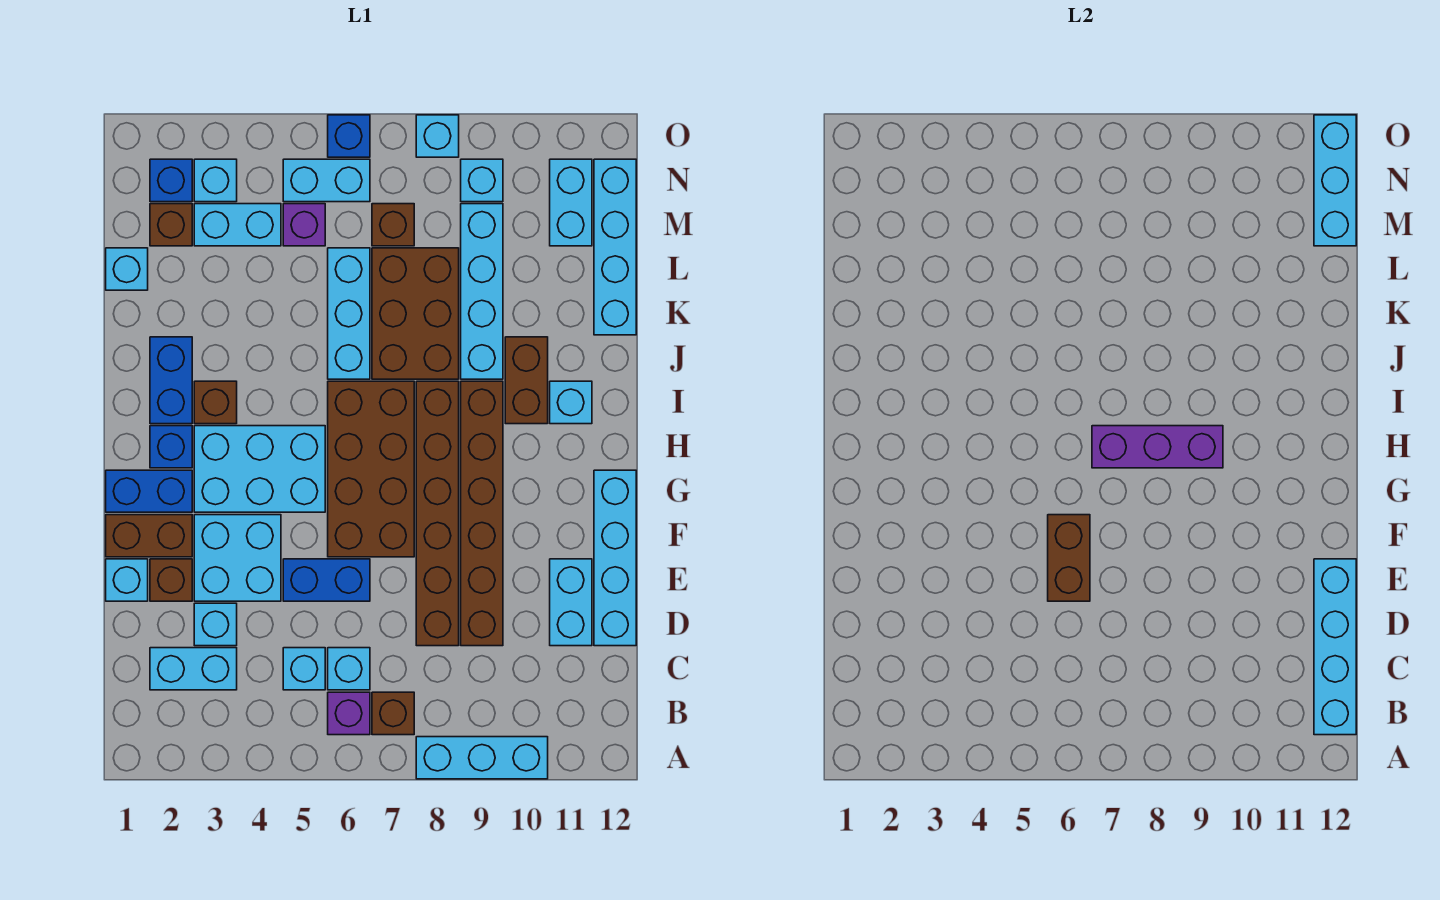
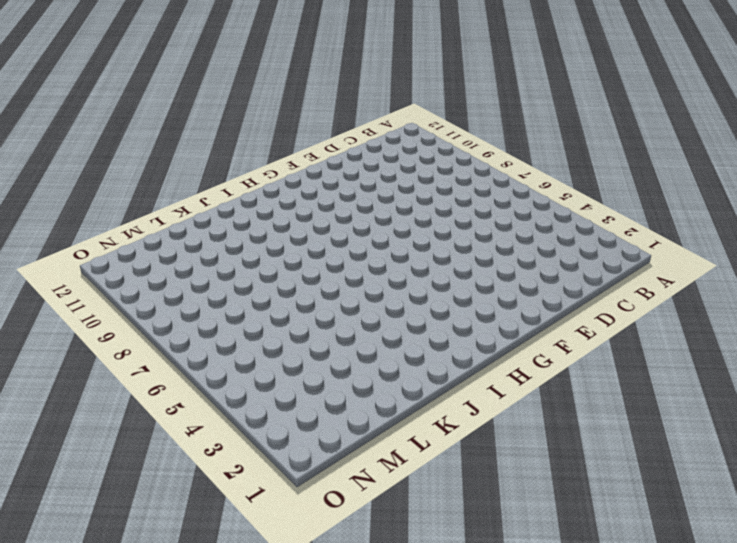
none -> cyan 1x3 brick [416,737,548,779]
none -> purple 1x1 brick [328,692,370,735]
none -> brown 1x1 brick [372,692,414,735]
none -> cyan 1x2 brick [150,648,237,690]

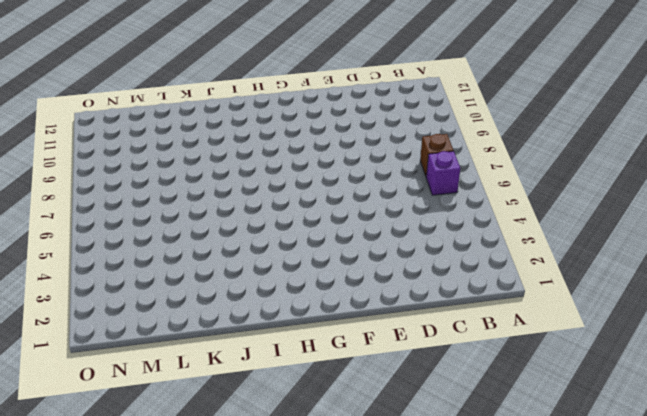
none -> cyan 1x3 brick [416,737,548,779]
none -> cyan 1x2 brick [150,648,237,690]
none -> cyan 1x1 brick [283,648,325,690]
none -> cyan 1x1 brick [328,648,370,690]

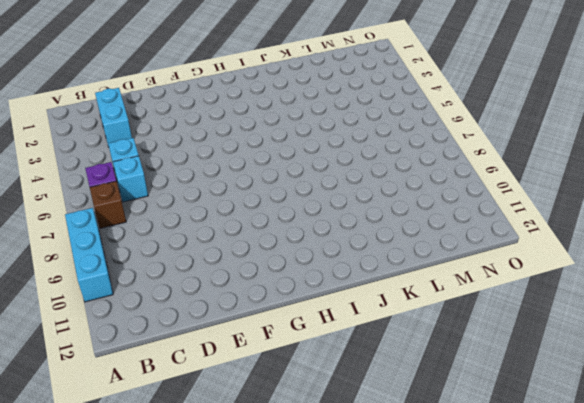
none -> cyan 1x1 brick [194,603,237,646]
none -> brown 1x6 brick [416,381,459,646]
none -> brown 1x6 brick [461,381,503,646]
none -> cyan 1x2 brick [550,559,592,646]

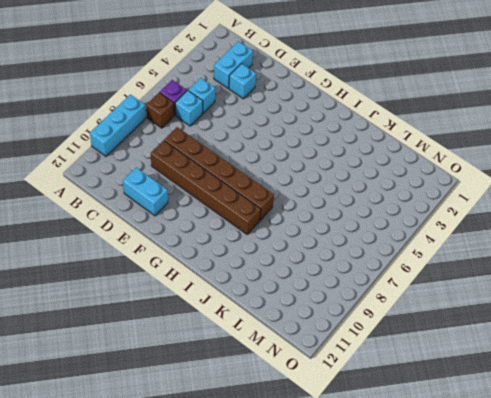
none -> cyan 1x4 brick [594,470,636,646]
none -> cyan 1x1 brick [106,559,148,601]
none -> brown 1x1 brick [150,559,192,601]
none -> cyan 2x2 brick [194,515,281,601]

